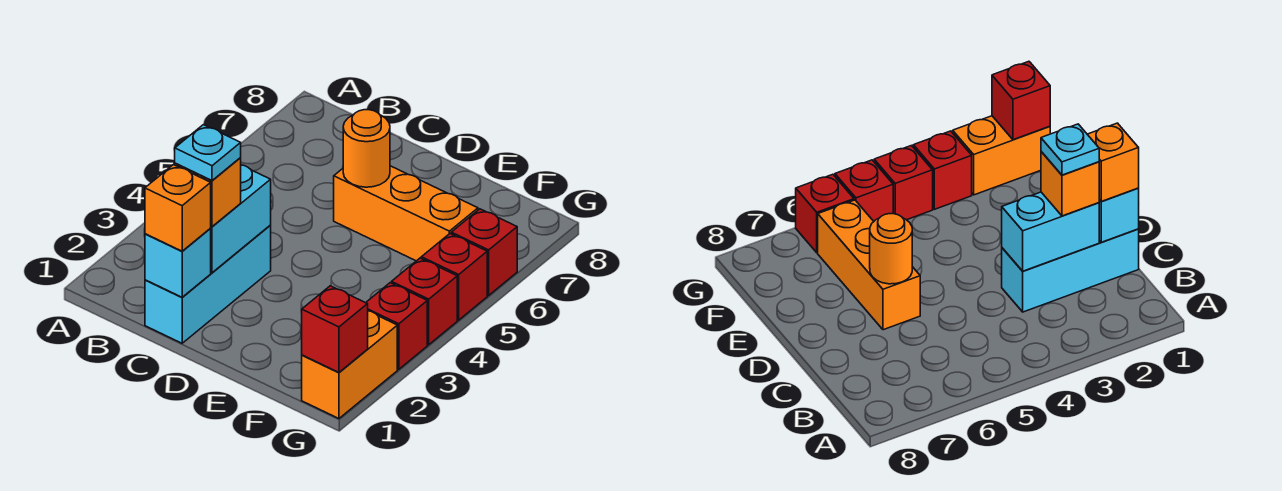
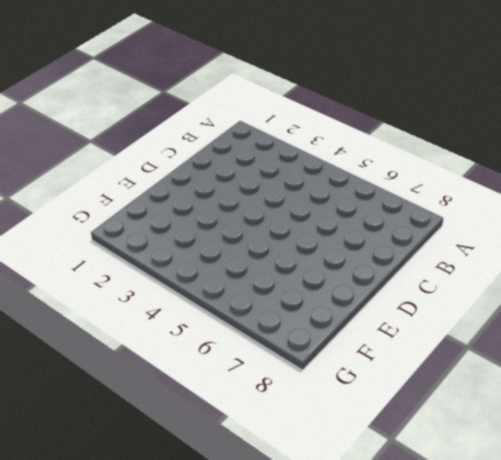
none -> cyan 1x3 brick [145,226,271,343]
none -> orange 1x3 brick [334,166,478,261]
none -> orange 1x2 brick [302,311,397,419]

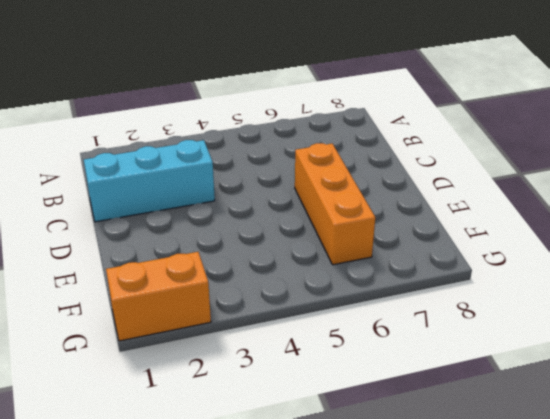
none -> red 1x1 brick [366,283,427,369]
none -> red 1x1 brick [392,258,457,345]
none -> red 1x1 brick [421,234,487,320]

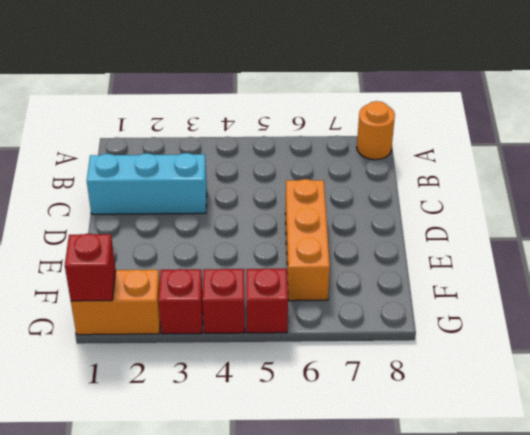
orange 1x1 round brick [357,101,395,160] -> orange 1x1 round brick moved to [343,110,390,187]
none -> red 1x1 brick [451,209,517,295]
none -> cyan 1x1 brick [145,228,211,297]
none -> cyan 1x2 brick [211,165,271,273]

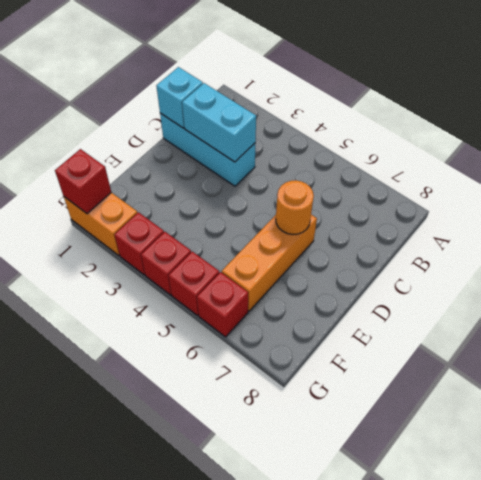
none -> orange 1x1 brick [145,165,211,251]
none -> orange 1x1 brick [175,158,241,227]
none -> cyan 1x1 plate [175,125,241,180]

